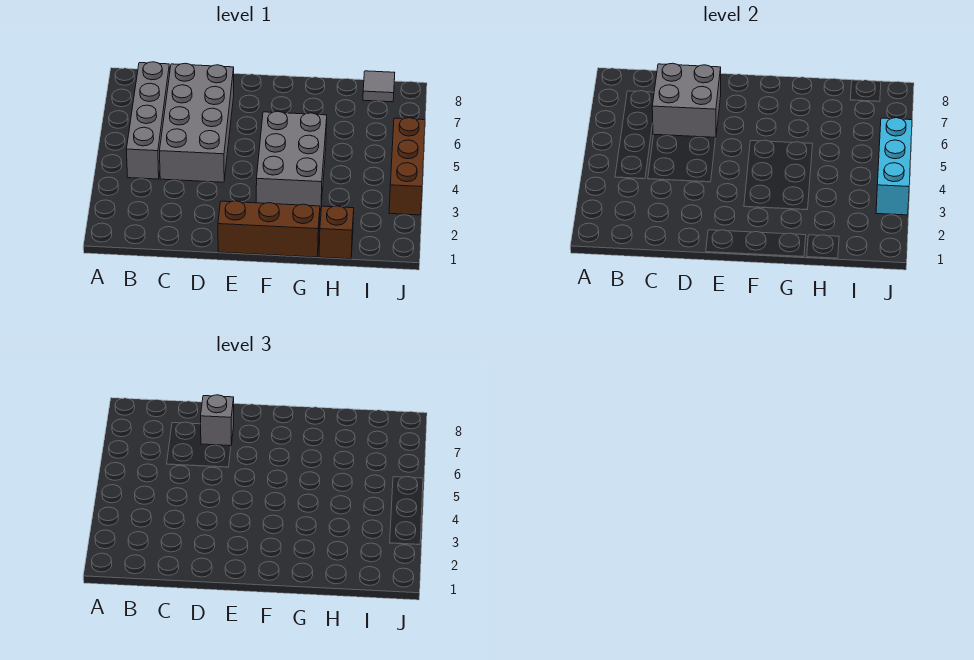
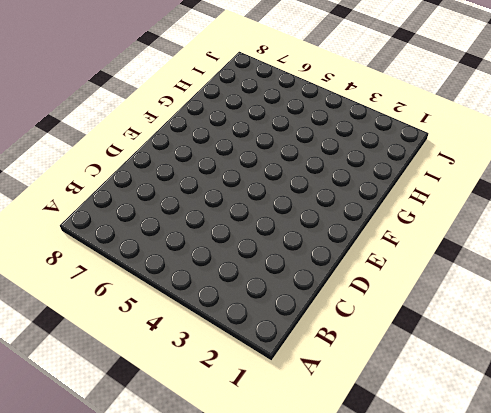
none -> grey 1x4 brick [127,62,170,179]
none -> grey 2x4 brick [160,63,234,182]

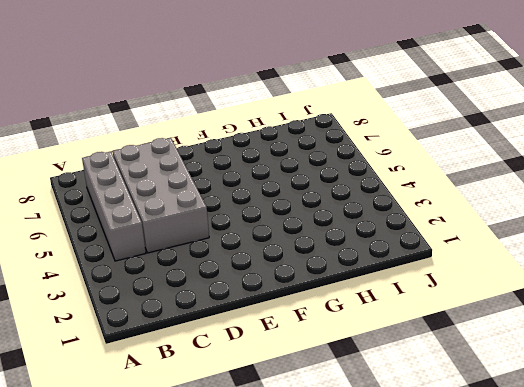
none -> brown 1x3 brick [218,201,320,257]
none -> grey 2x3 brick [256,111,327,210]

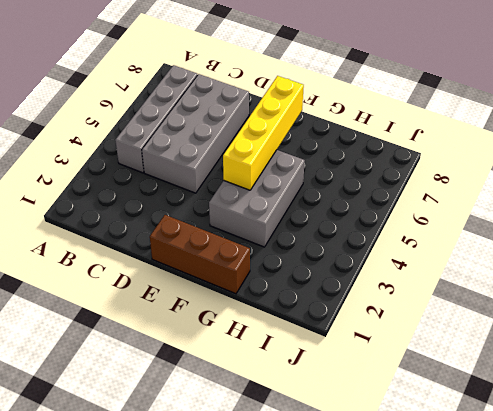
yellow 1x4 brick [223,76,304,190] -> none
none -> brown 1x1 brick [319,206,354,259]
none -> grey 1x1 tile [363,71,395,102]

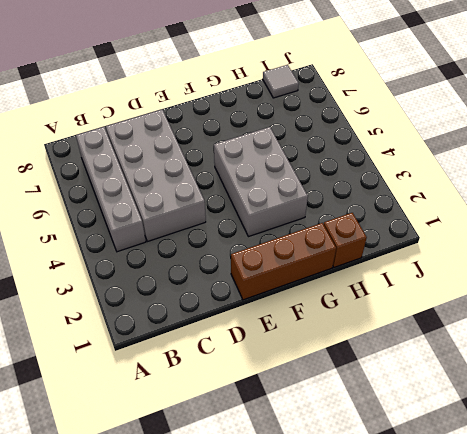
none -> brown 1x3 brick [389,118,425,215]
none -> grey 2x2 brick [652,63,721,137]

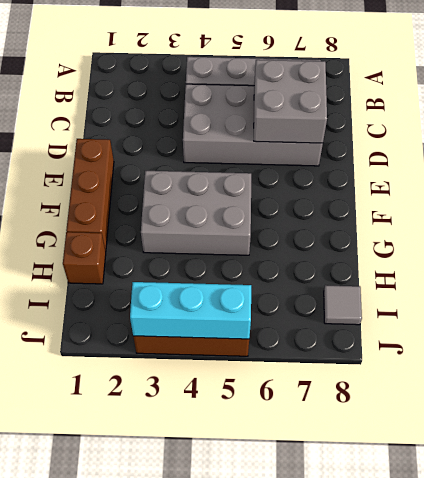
none -> grey 1x1 brick [201,395,234,446]

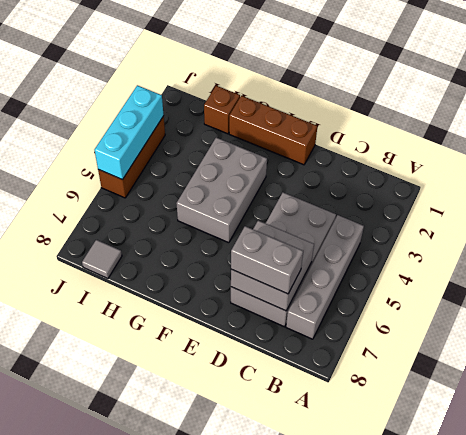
grey 1x2 brick [231,226,303,294] -> grey 1x1 brick [201,395,234,446]

